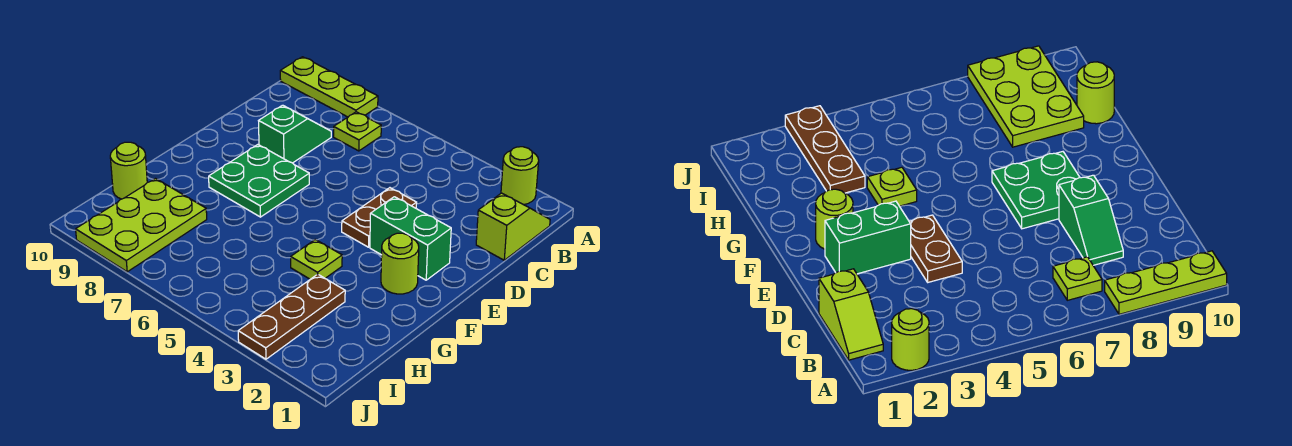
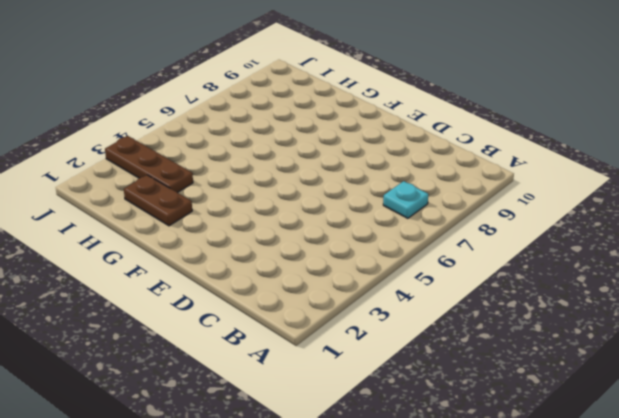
cyan 1x1 plate [383,181,428,218] -> lime 1x1 plate [334,112,381,151]
brown 1x2 plate [124,175,192,226] -> brown 1x2 plate moved to [342,188,417,247]
none -> lime 1x1 round brick [501,147,539,205]
none -> lime 1x3 plate [280,57,378,117]
none -> lime 1x2 slope [476,193,550,260]

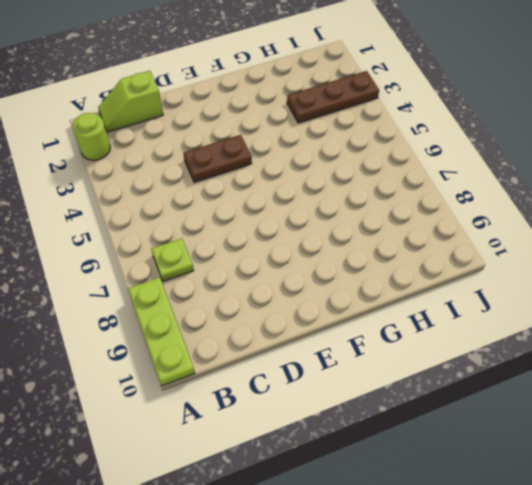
none -> green 1x2 slope [259,105,331,163]
none -> green 1x2 brick [370,197,451,280]
none -> green 2x2 plate [209,145,309,217]

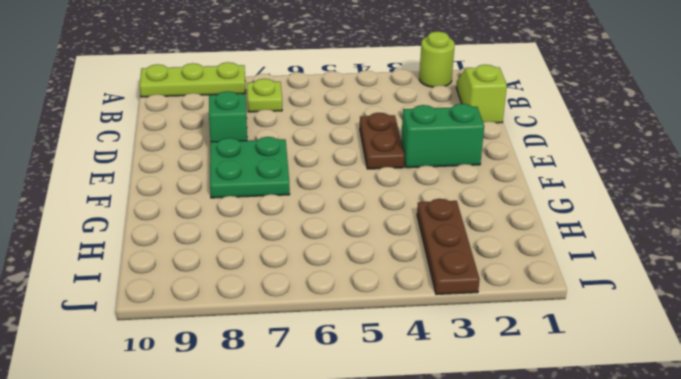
none -> lime 1x1 round brick [381,233,419,294]
none -> lime 1x1 plate [291,239,342,279]
none -> lime 2x3 plate [76,179,207,272]

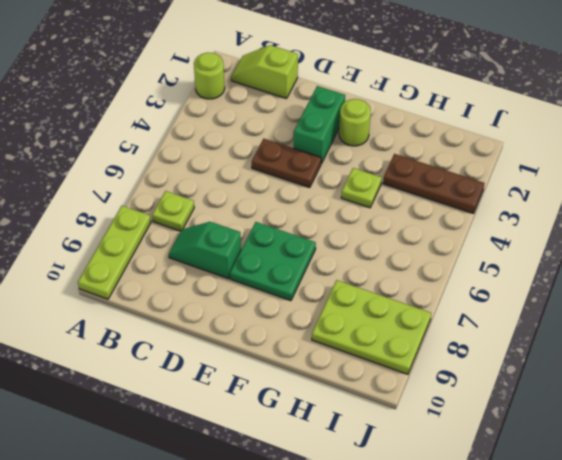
none -> lime 1x1 round brick [110,142,147,199]

